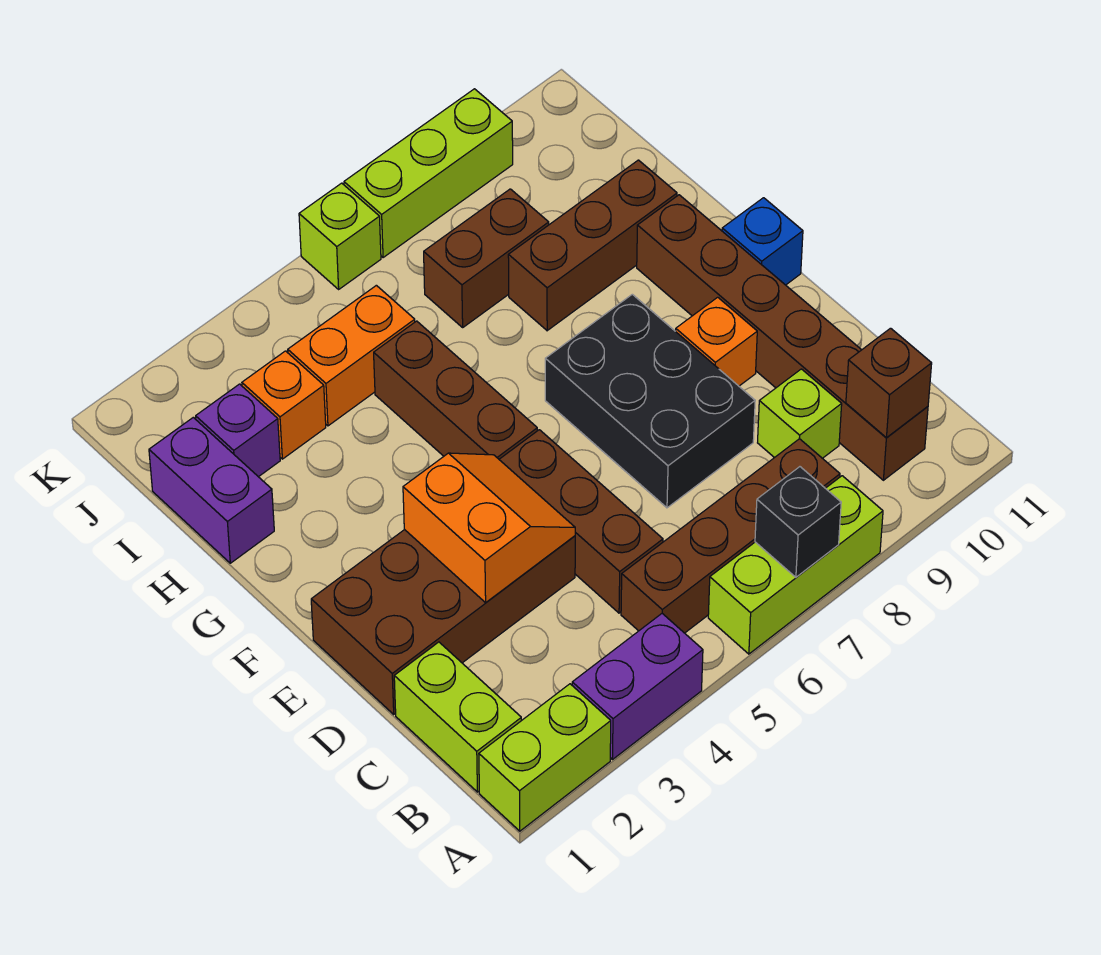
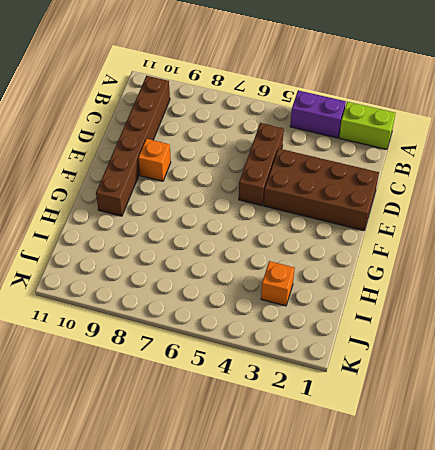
none -> lime 1x3 brick [708,476,883,654]
none -> lime 1x2 brick [394,642,521,792]
none -> brown 1x4 brick [621,439,840,633]

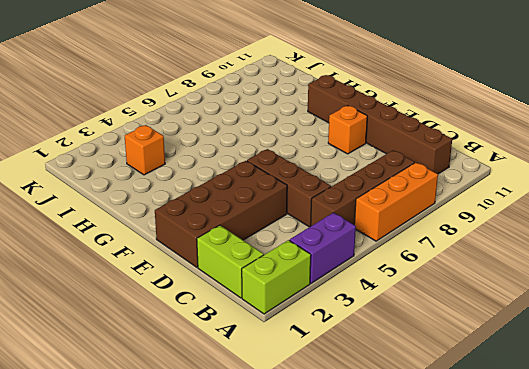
orange 1x3 brick [354,162,438,241] -> lime 1x3 brick [708,476,883,654]
none -> lime 1x1 brick [758,369,842,458]
none -> black 2x3 brick [545,294,755,508]
none -> brown 1x3 brick [374,321,537,459]

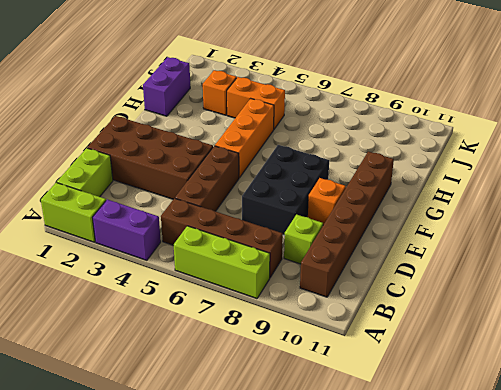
orange 1x3 brick [215,98,274,178] -> brown 1x3 brick [374,321,537,459]
none -> blue 1x1 brick [722,198,803,285]
none -> brown 1x3 brick [508,160,677,331]
none -> purple 1x1 brick [196,384,280,477]

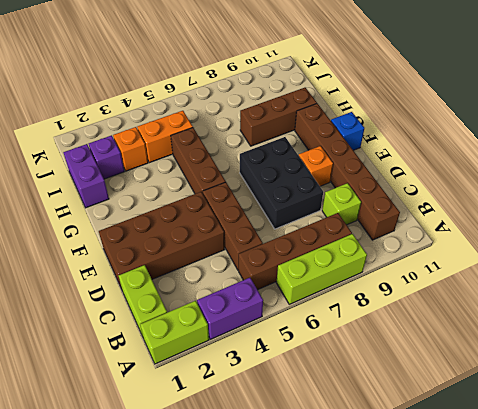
none -> brown 1x2 brick [424,189,549,327]
none -> lime 1x1 brick [299,183,381,289]
none -> lime 1x3 brick [344,89,513,258]

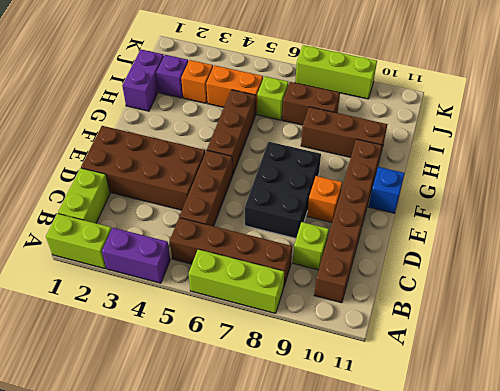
lime 1x1 brick [257,76,288,120] -> lime 1x1 brick moved to [299,183,381,289]
none -> black 1x1 brick [755,467,841,577]
none -> brown 1x1 brick [846,328,932,438]
none -> orange 2x2 slope [403,453,575,603]

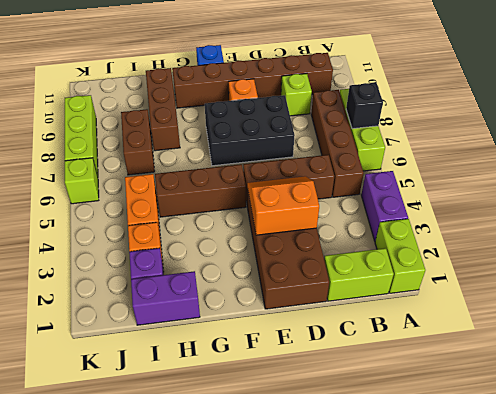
none -> brown 1x1 brick [846,328,932,438]

